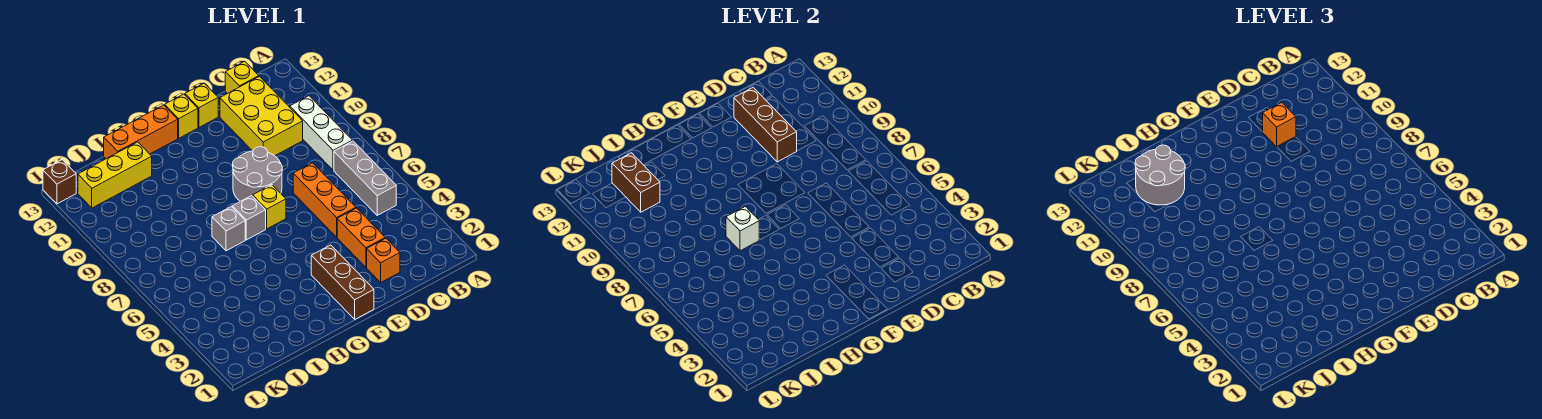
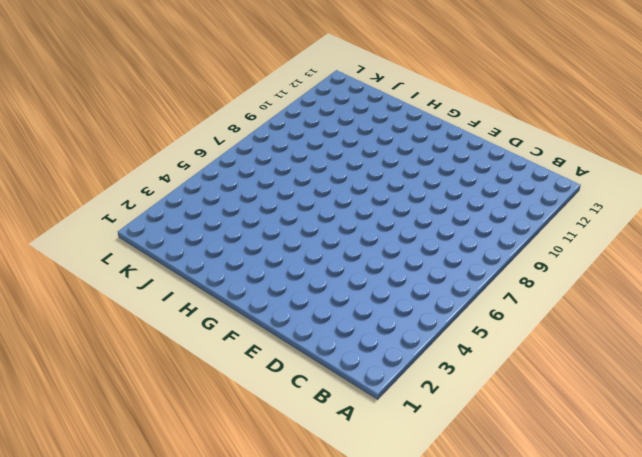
none -> grey 1x3 brick [334,141,396,215]
none -> white 1x3 brick [290,96,352,170]
none -> yellow 2x3 brick [220,76,303,156]

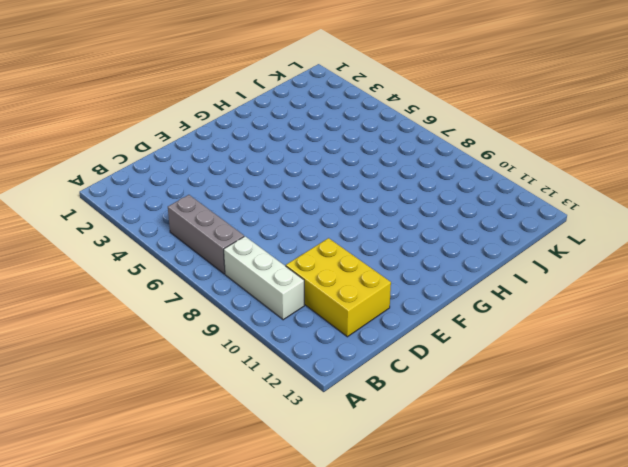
none -> yellow 1x1 brick [225,61,259,94]
none -> orange 1x1 brick [367,238,400,282]
none -> orange 1x2 brick [337,208,385,267]

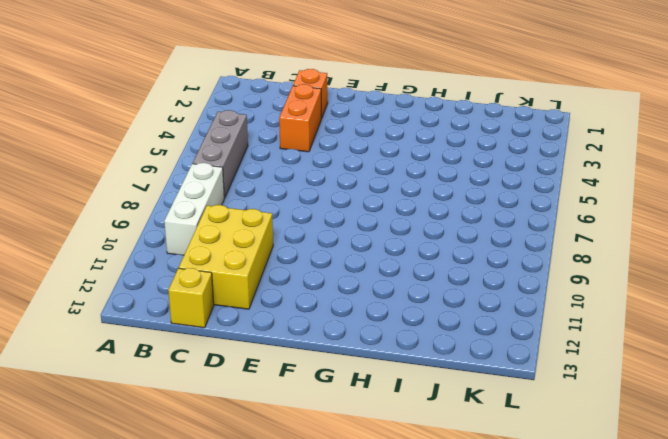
none -> orange 1x3 brick [293,163,356,237]
none -> grey 2x2 round brick [233,147,282,201]
none -> yellow 1x1 brick [185,83,218,127]

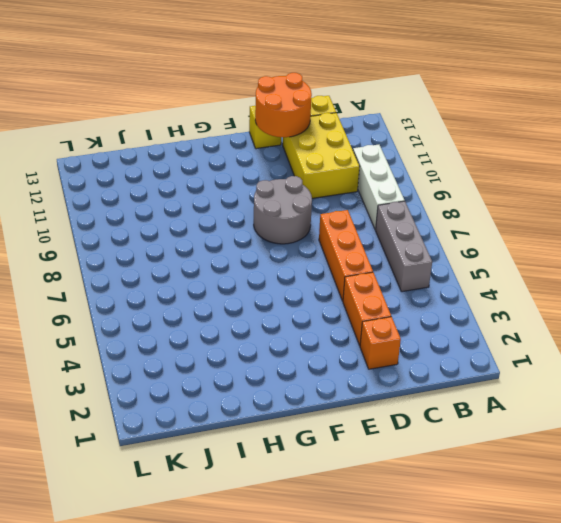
orange 2x2 round brick [255,73,312,137] -> brown 1x3 brick [734,88,797,162]
none -> brown 1x3 brick [311,245,374,319]
none -> yellow 1x1 brick [253,185,286,229]
none -> yellow 1x1 brick [165,94,198,138]

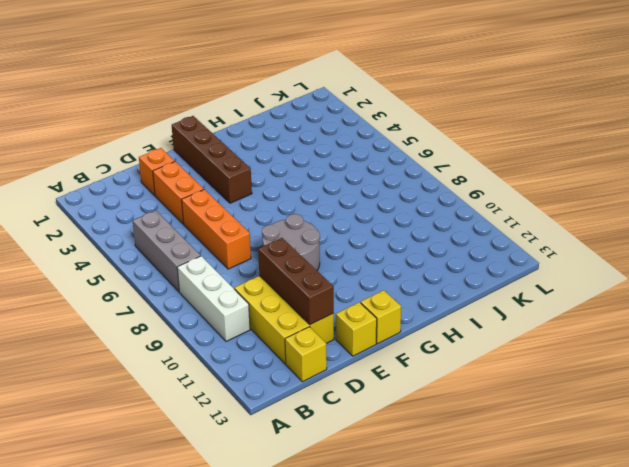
brown 1x4 brick [172,116,252,203] -> brown 1x3 brick [311,245,374,319]
none -> yellow 1x1 brick [253,185,286,229]
none -> grey 1x1 brick [232,196,266,240]
none -> orange 1x3 brick [104,105,178,159]

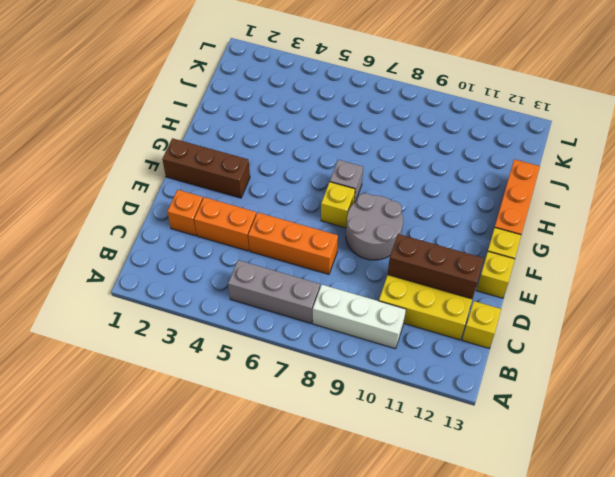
none -> grey 1x1 brick [212,206,245,251]
none -> yellow 1x3 brick [78,142,152,208]
none -> brown 1x1 brick [43,160,76,204]

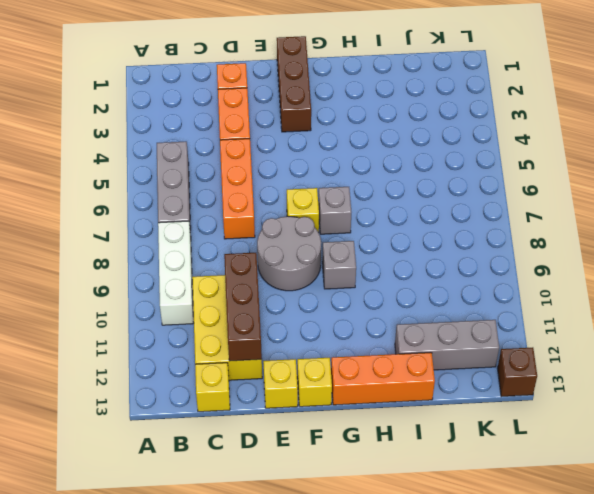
grey 1x1 brick [322,241,356,289] -> grey 1x1 brick moved to [212,206,245,251]
grey 1x3 brick [395,320,499,370] -> yellow 1x3 brick [78,142,152,208]
none -> white 1x1 brick [726,206,759,251]
none -> brown 1x2 brick [612,153,660,212]
none -> orange 1x1 brick [1263,103,1296,147]

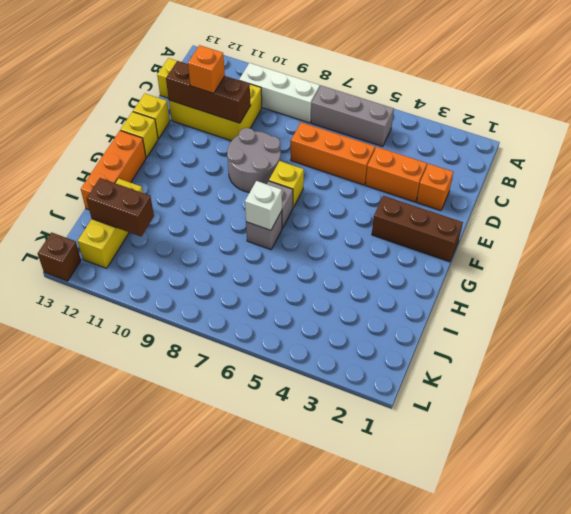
none -> grey 2x2 round brick [1135,145,1185,205]

